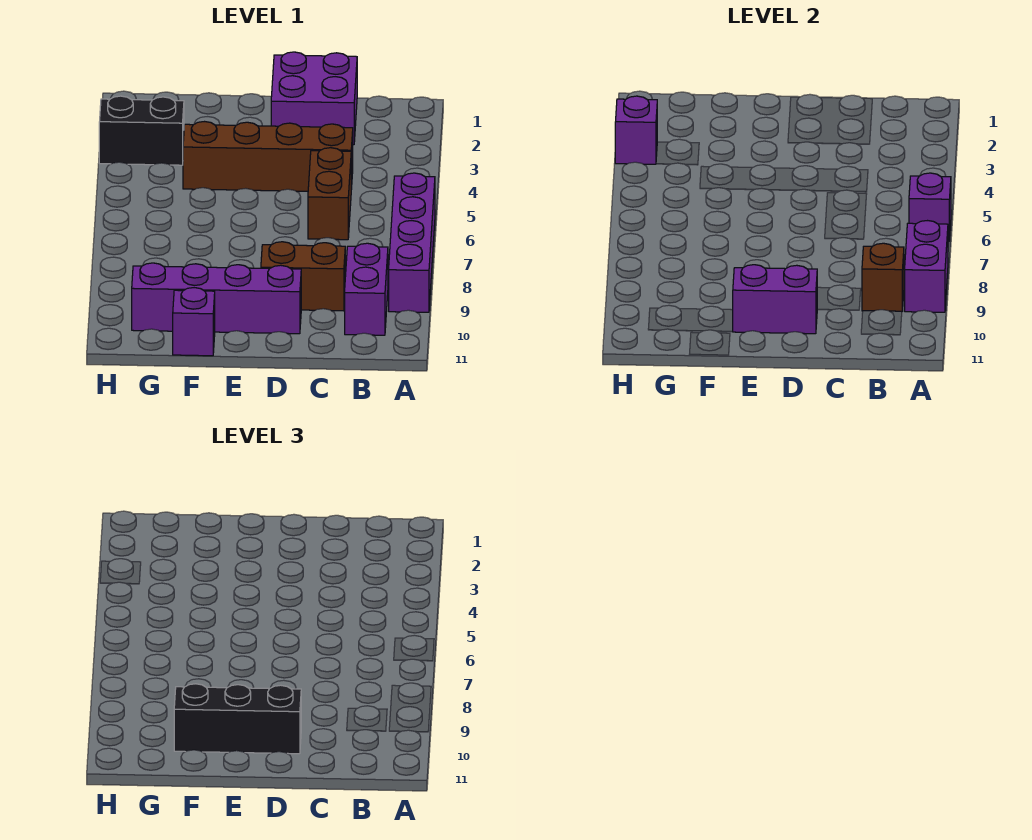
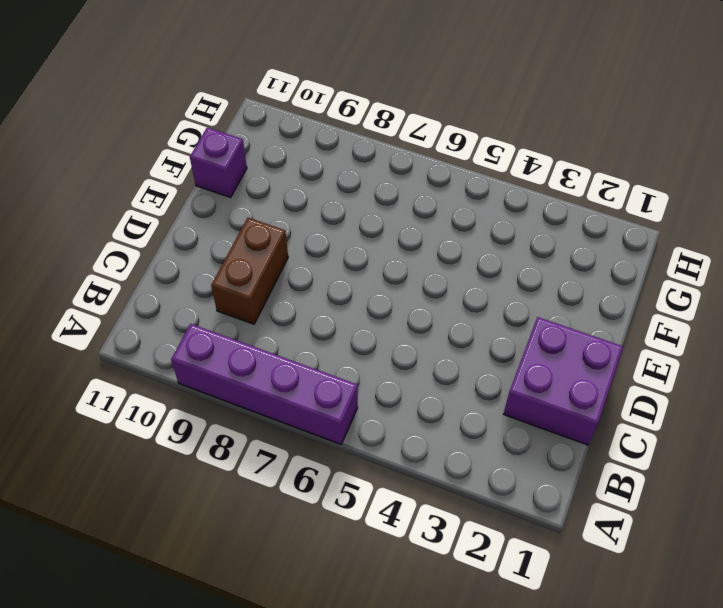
none -> purple 1x2 brick [345,243,388,335]
none -> brown 1x4 brick [183,122,353,191]
none -> brown 1x2 brick [308,148,351,240]

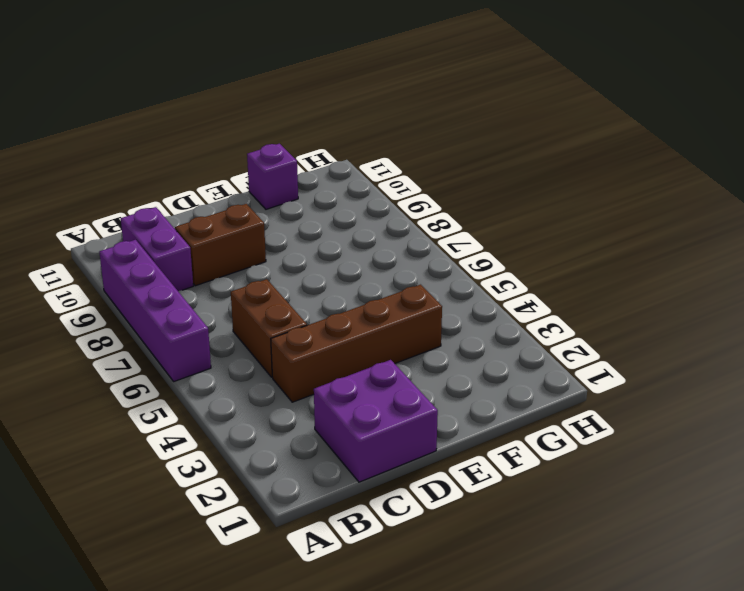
none -> purple 1x4 brick [132,263,301,334]
none -> black 1x2 brick [99,96,184,165]
none -> purple 1x1 brick [909,173,951,241]

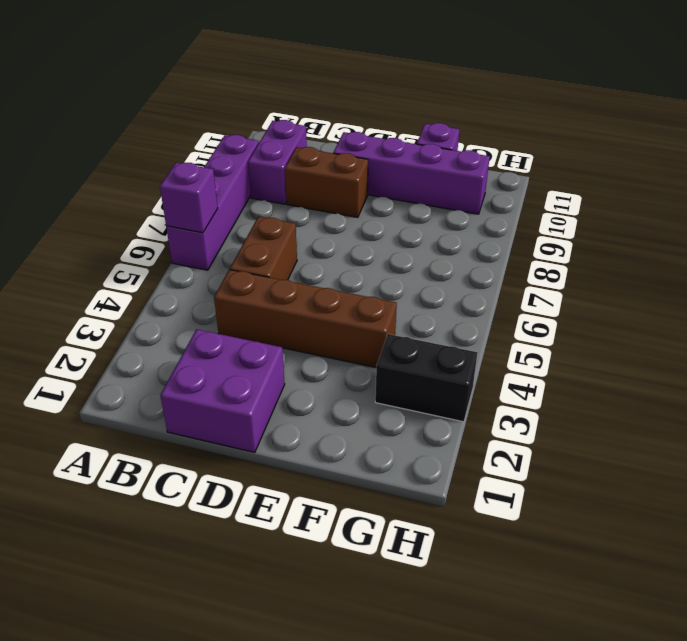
none -> purple 1x2 brick [905,221,948,312]
none -> brown 1x1 brick [862,243,904,311]
none -> purple 1x2 brick [732,265,818,334]

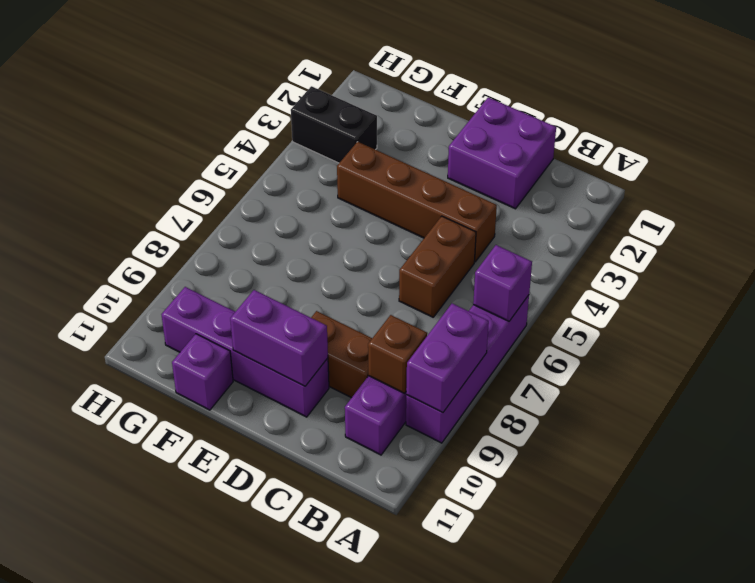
none -> purple 1x1 brick [615,96,657,164]
none -> black 1x3 brick [174,684,301,754]

